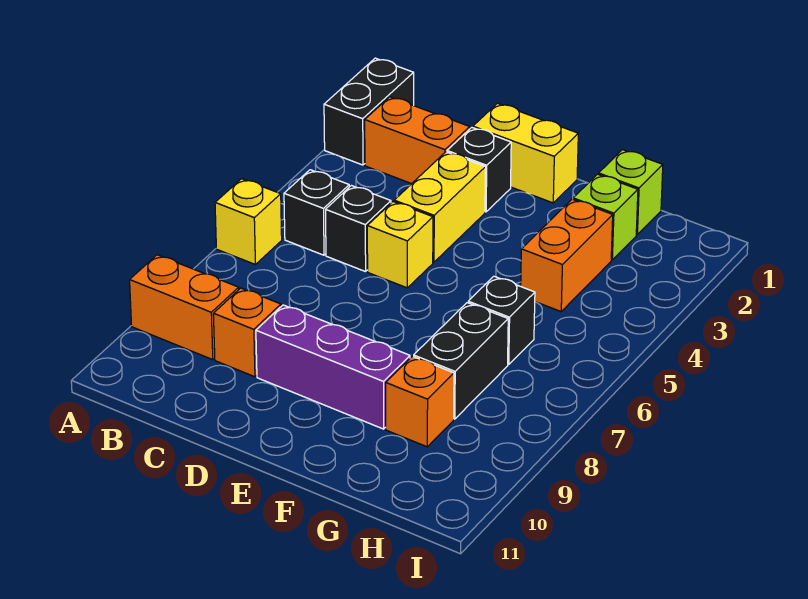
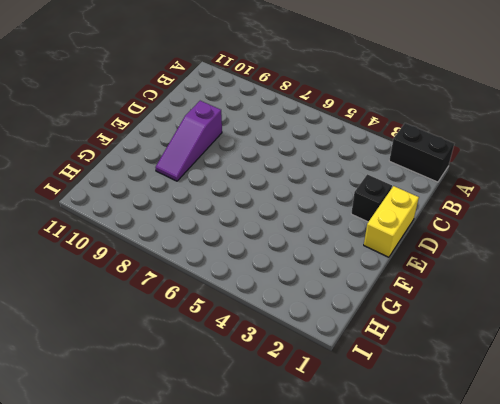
purple 1x3 slope [155,101,222,181] -> purple 1x3 brick [256,305,410,429]
none -> yellow 1x1 brick [215,179,282,264]
none -> orange 1x2 brick [130,255,239,360]
none -> orange 1x2 brick [365,97,470,184]

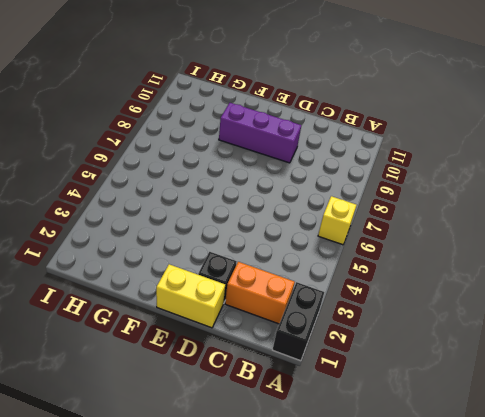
none -> orange 1x2 brick [130,255,239,360]
none -> black 1x1 brick [284,170,349,255]
none -> black 1x1 brick [326,186,391,272]

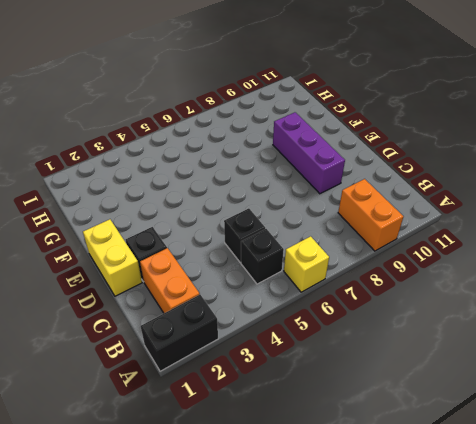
none -> orange 1x1 brick [213,288,281,377]
none -> yellow 1x2 brick [394,152,486,262]
none -> yellow 1x1 brick [367,202,433,288]

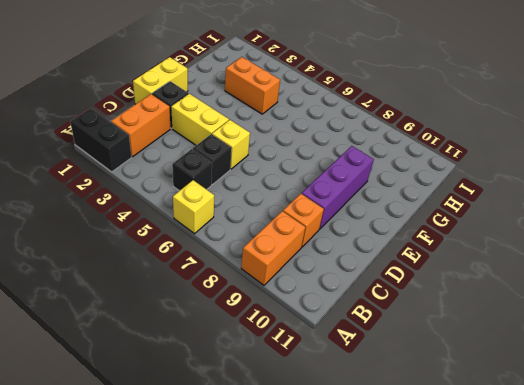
none -> lime 1x1 brick [599,150,663,235]
none -> lime 1x1 brick [573,174,638,260]
none -> black 1x1 brick [468,276,535,365]

